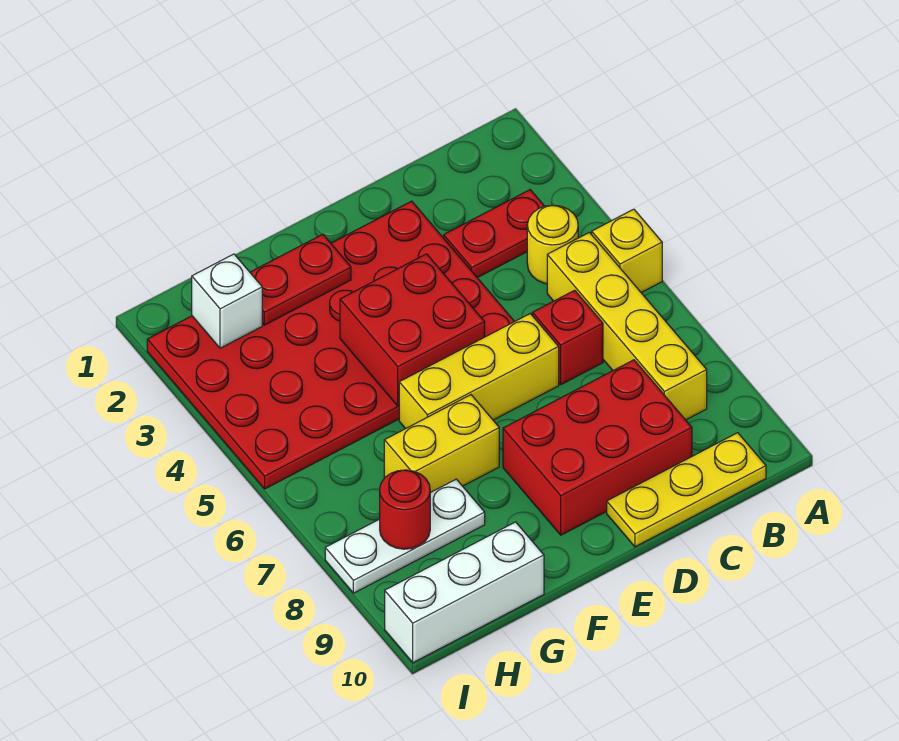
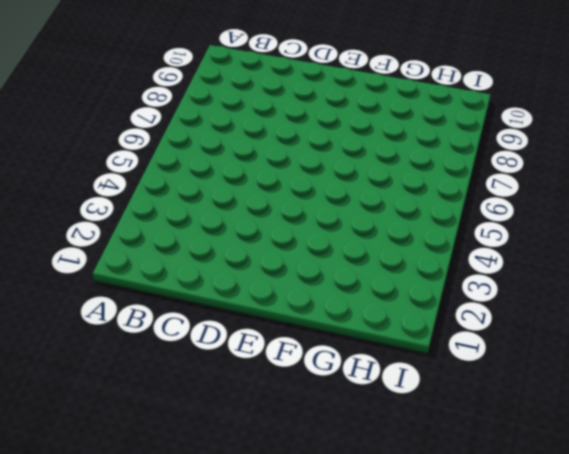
none -> yellow 1x1 brick [592,209,662,293]
none -> red 1x2 plate [444,190,545,278]
none -> yellow 1x1 round brick [527,205,578,284]

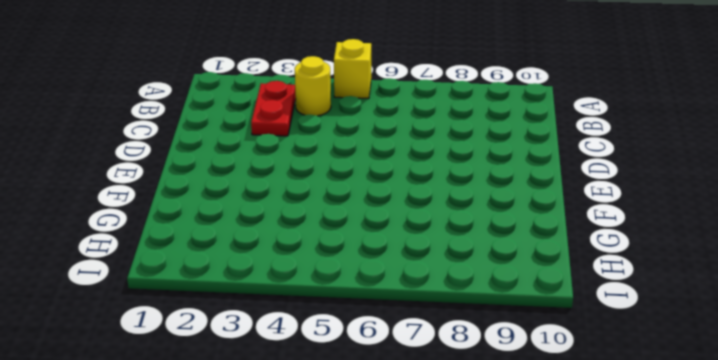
none -> yellow 1x4 brick [547,232,707,420]
none -> yellow 1x3 plate [607,433,766,547]
none -> red 1x1 brick [532,290,603,384]

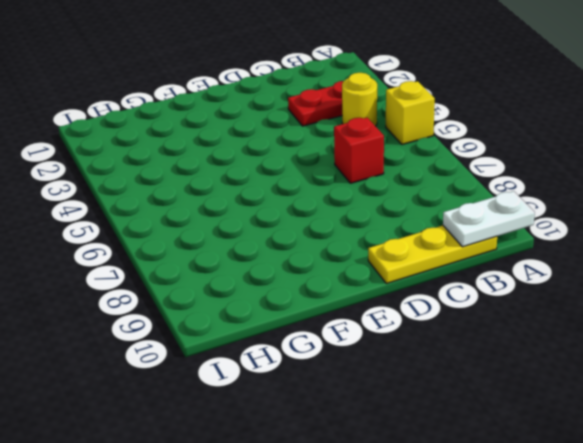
white 1x2 plate [443,191,535,247] -> none
none -> yellow 1x4 brick [547,232,707,420]
none -> red 2x3 brick [503,360,692,535]
none -> red 4x6 plate [147,201,514,489]

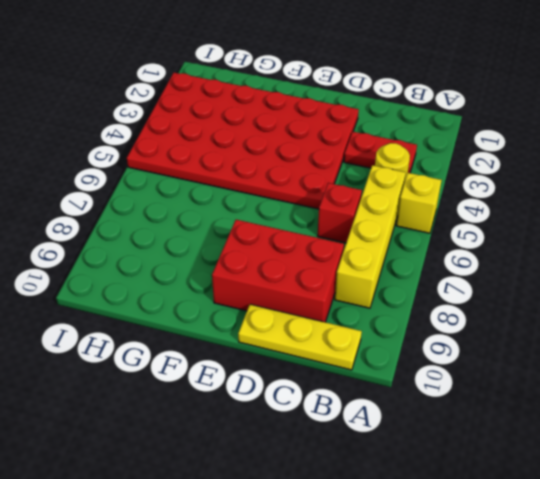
none -> yellow 1x3 brick [399,314,559,429]
none -> yellow 1x2 brick [384,395,499,493]
none -> white 1x3 plate [325,479,485,593]

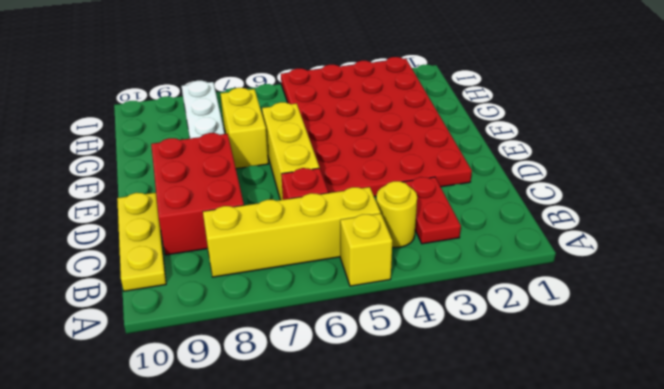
none -> white 1x3 brick [385,522,544,663]
none -> red 2x2 brick [340,254,485,406]
none -> red 1x2 plate [250,234,351,325]

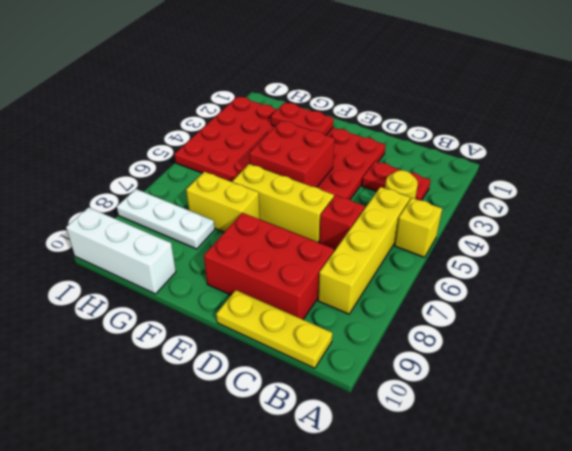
none -> white 1x1 brick [192,254,262,348]
none -> red 1x1 round brick [380,470,430,549]

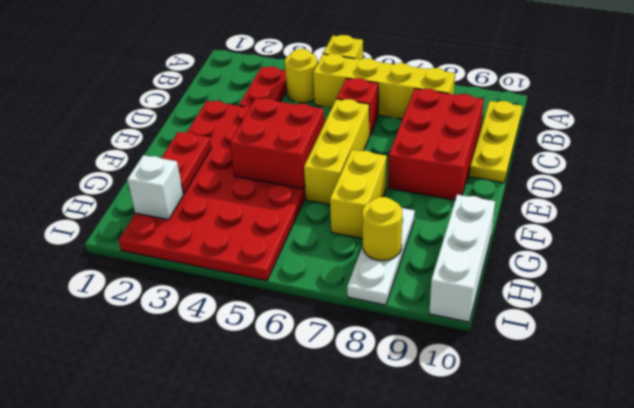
yellow 1x1 round brick [362,197,402,261] -> red 1x1 round brick [380,470,430,549]

